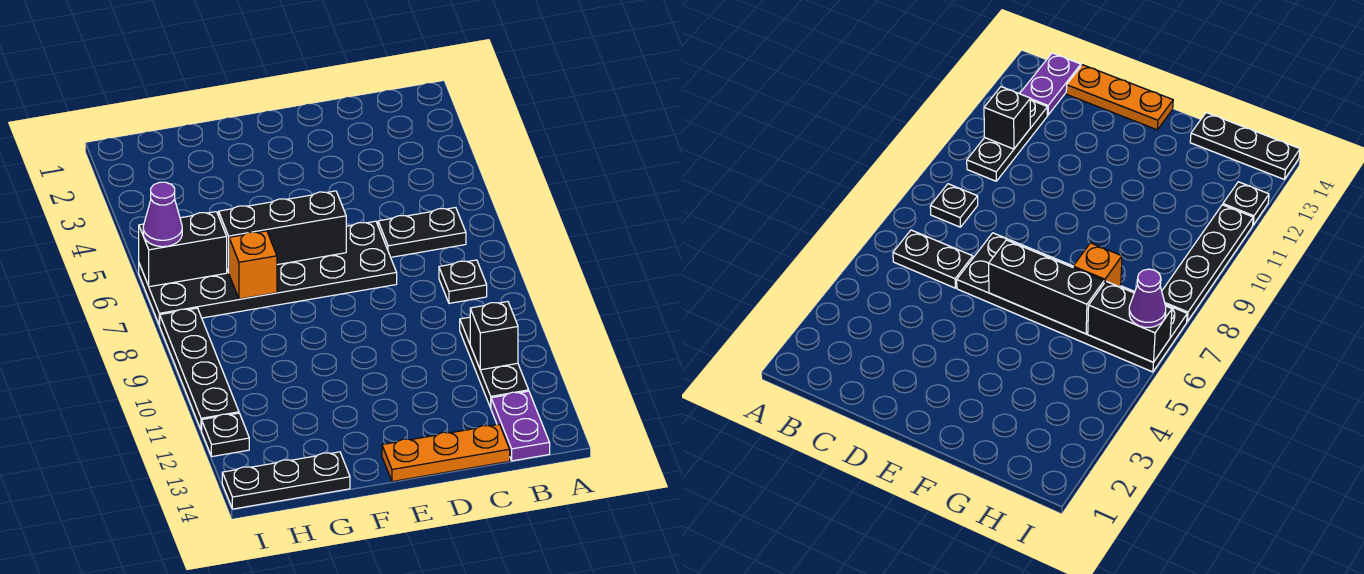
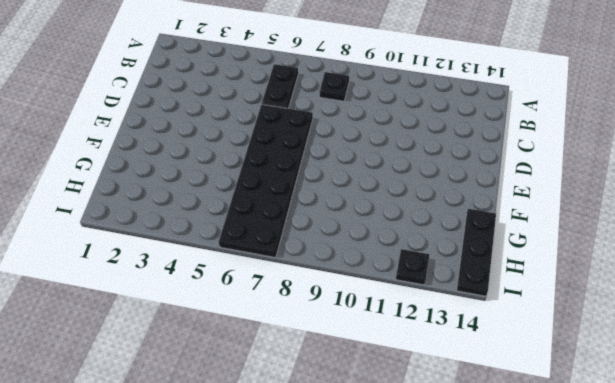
none -> black 1x3 plate [460,317,529,408]
none -> purple 1x2 plate [491,391,550,461]
none -> orange 1x3 plate [382,424,510,482]

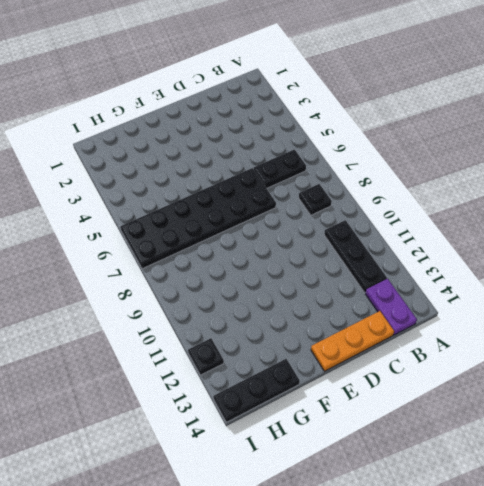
none -> black 1x4 plate [160,308,239,430]
none -> black 1x1 brick [470,302,518,370]
none -> black 1x3 brick [219,191,346,273]

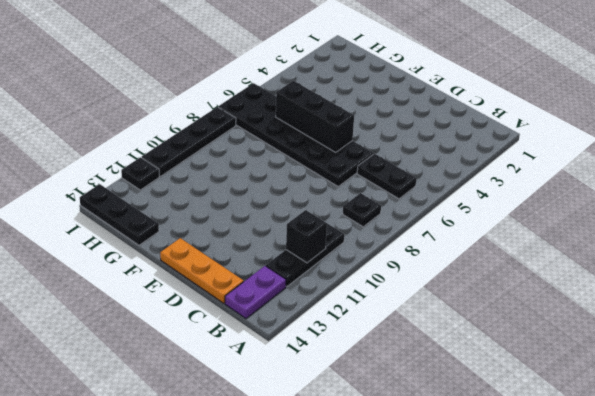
none -> orange 1x1 brick [229,231,277,299]
none -> black 1x2 brick [139,212,227,287]
none -> purple 1x1 cone [143,182,182,247]

